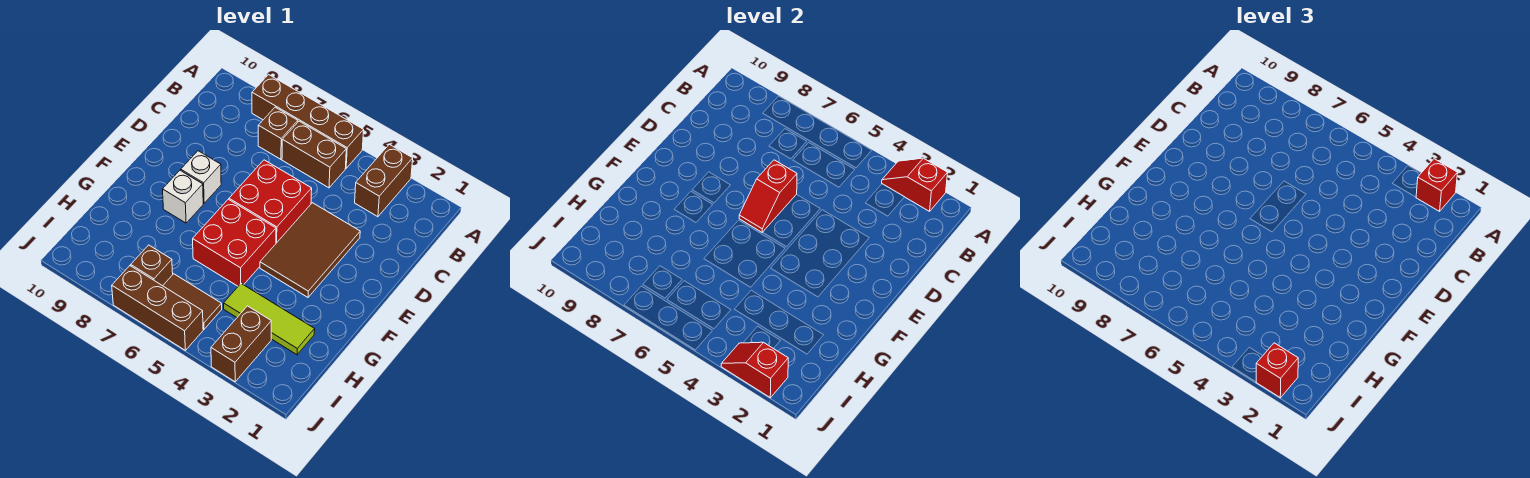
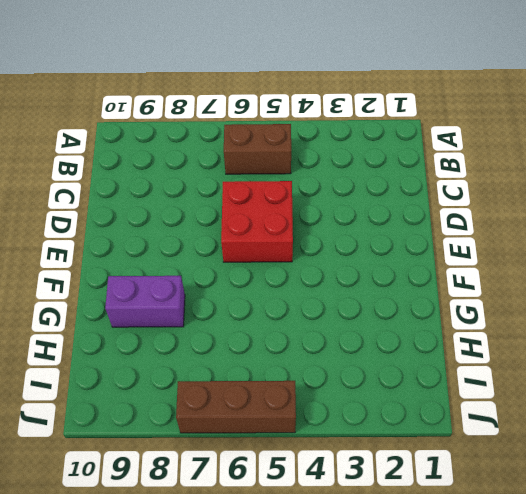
purple 1x2 brick [105,276,185,327] -> none
none -> brown 1x2 brick [355,144,413,217]
none -> brown 1x4 brick [252,75,364,168]
none -> brown 1x1 brick [258,107,298,159]

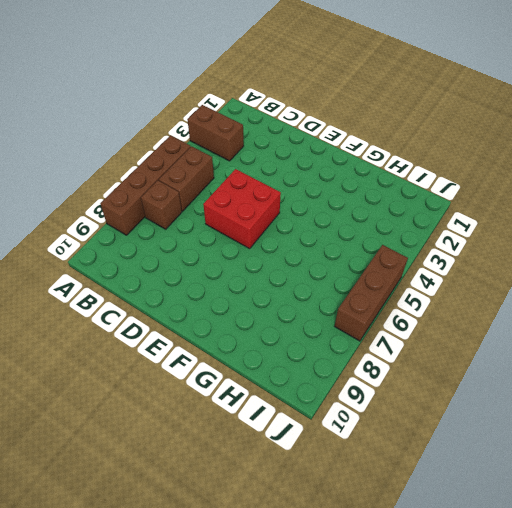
none -> brown 2x3 tile [260,203,360,297]
none -> white 1x1 brick [181,151,221,203]
none -> red 2x2 brick [193,199,276,286]

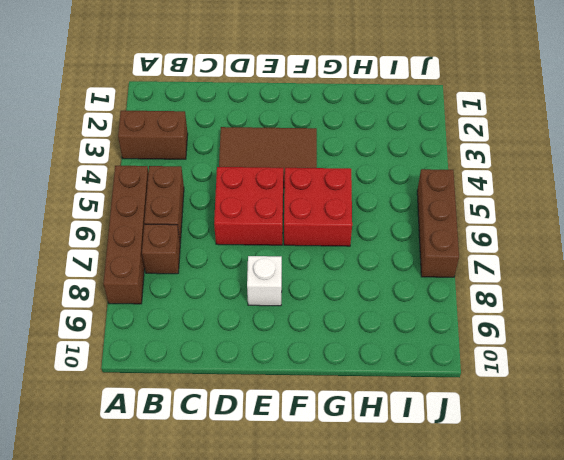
none -> white 1x1 brick [163,170,203,223]
none -> lime 1x3 tile [224,284,315,355]
none -> brown 1x2 brick [211,306,271,382]

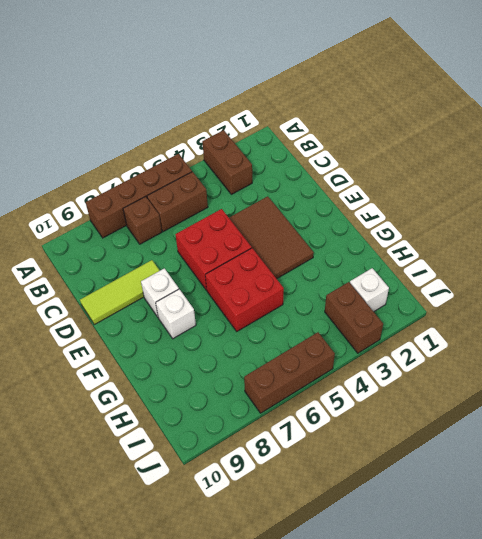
lime 1x3 tile [80,260,160,325] -> lime 1x3 tile moved to [224,284,315,355]
white 1x1 brick [350,268,389,312] -> none
none -> brown 1x2 tile [163,274,222,329]
none -> brown 1x1 brick [131,245,173,286]
none -> red 1x2 slope [882,158,948,211]

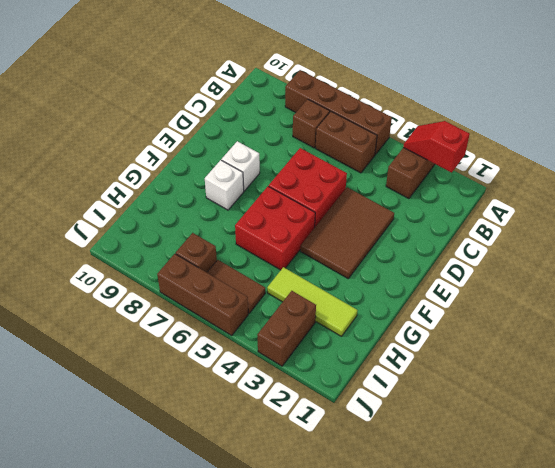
none -> red 1x2 slope [739,160,797,232]
none -> red 1x2 slope [721,342,788,398]
none -> red 1x1 brick [1416,159,1458,211]

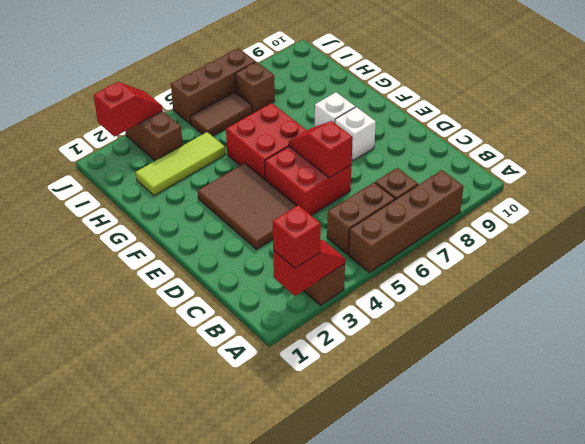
none -> red 1x1 brick [1256,343,1298,398]

